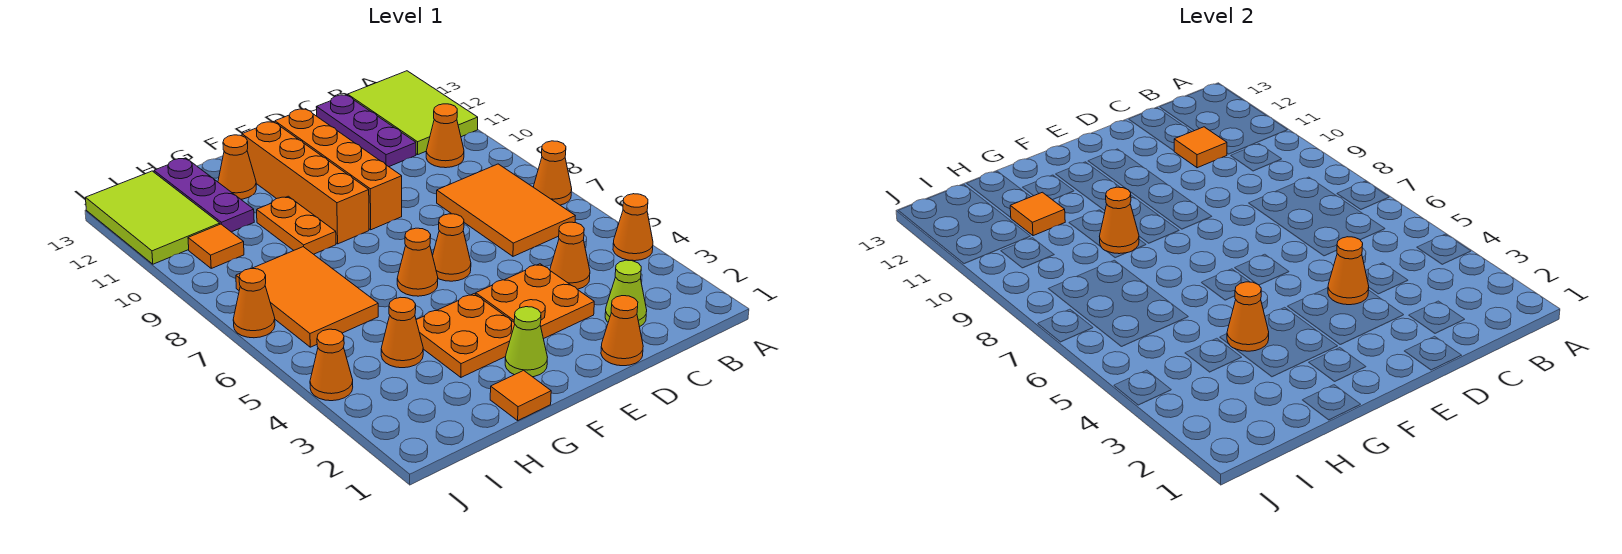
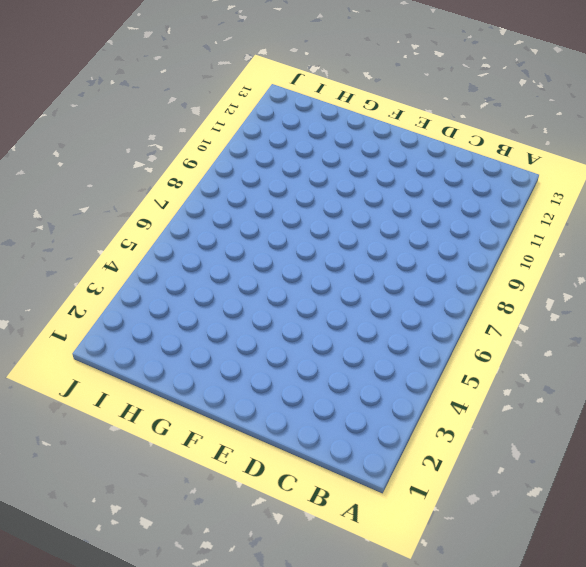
none -> orange 1x1 cone [613,194,653,261]
none -> orange 1x1 cone [534,141,572,205]
none -> lime 2x3 tile [348,71,478,155]
none -> orange 2x3 tile [437,164,575,256]

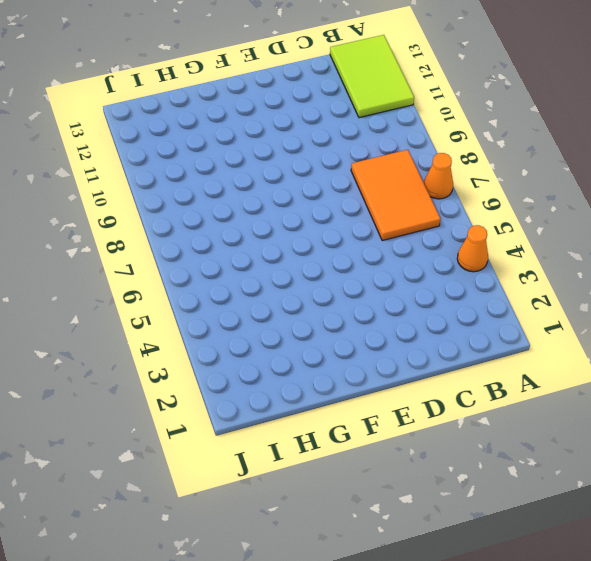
none -> orange 1x1 cone [426,104,464,168]
none -> lime 1x1 cone [605,260,647,327]
none -> orange 1x1 cone [550,222,590,289]
none -> purple 1x3 plate [316,95,416,167]

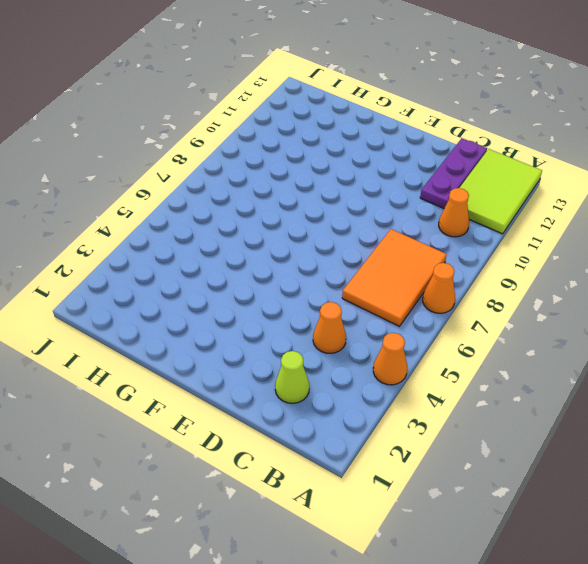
none -> orange 1x1 cone [601,296,643,366]
none -> orange 2x2 plate [476,264,594,339]
none -> orange 1x1 cone [433,214,471,281]
none -> orange 1x4 brick [275,109,402,230]

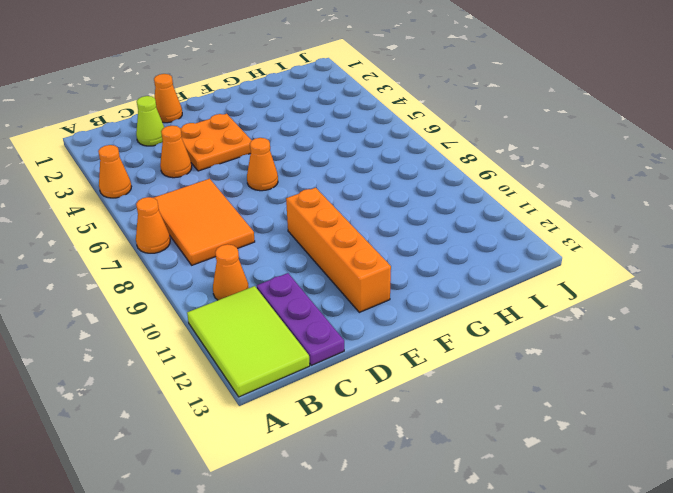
none -> lime 1x1 cone [505,307,547,377]
none -> orange 2x2 plate [416,294,515,377]
none -> orange 1x1 cone [397,228,438,296]
none -> orange 1x4 brick [242,122,369,244]

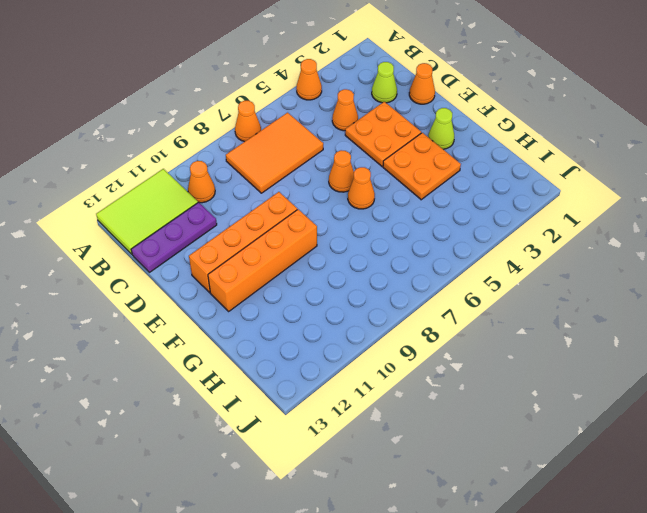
none -> orange 1x1 tile [490,370,551,420]
none -> orange 1x2 plate [257,196,336,254]
none -> orange 1x1 cone [218,135,256,199]
none -> orange 1x1 cone [381,297,423,368]

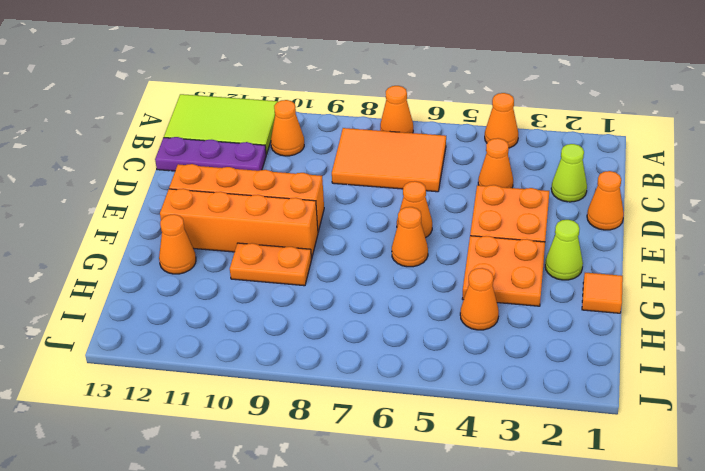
none -> orange 2x3 tile [236,247,378,347]
none -> purple 1x3 plate [154,158,254,232]
none -> orange 1x1 tile [188,224,244,268]
none -> lime 2x3 tile [86,171,220,264]

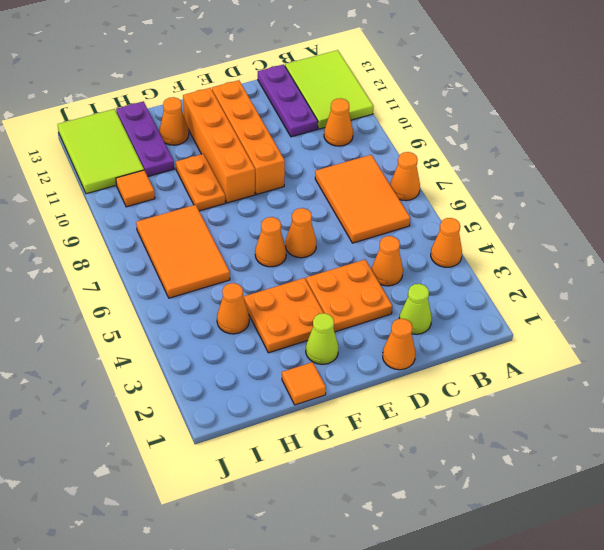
none -> orange 1x1 cone [310,329,353,401]
none -> orange 1x1 cone [233,269,275,338]
none -> orange 1x1 tile [1174,127,1227,168]
none -> orange 1x1 cone [1328,237,1369,305]

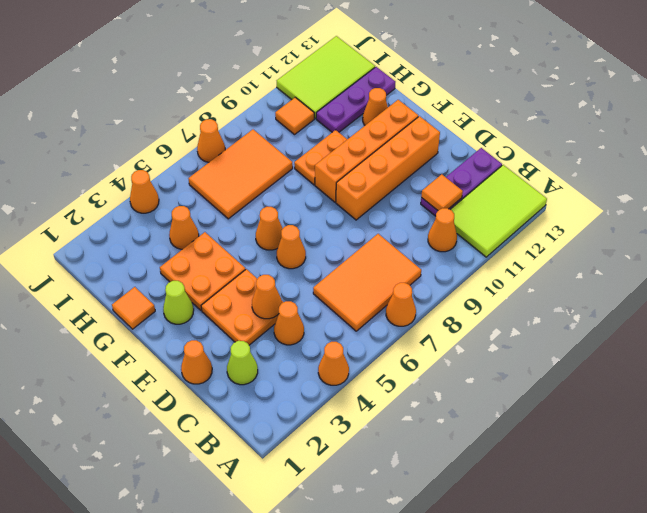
none -> orange 1x1 cone [1227,282,1269,351]
none -> orange 1x1 cone [1099,187,1139,254]
none -> orange 1x1 tile [1010,192,1065,236]

